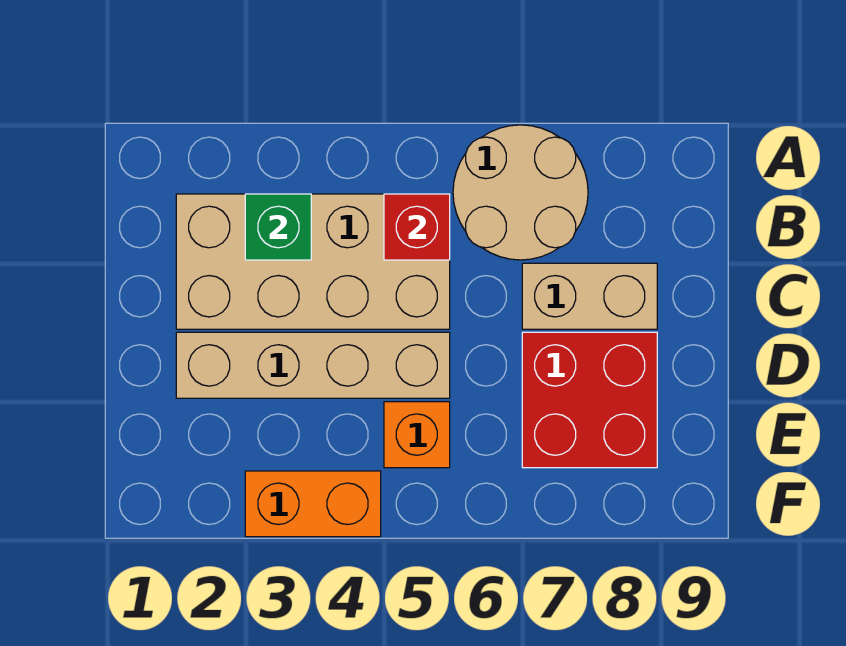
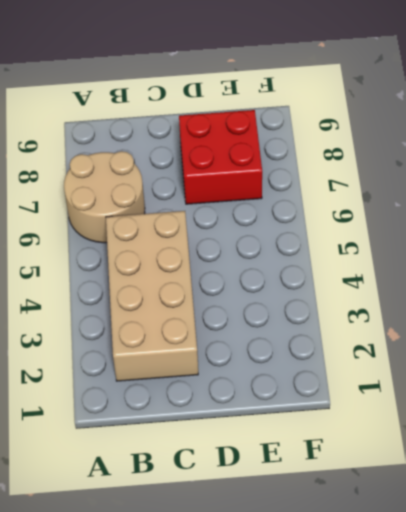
none -> tan 1x2 brick [522,263,657,329]
none -> tan 1x4 brick [176,332,450,398]

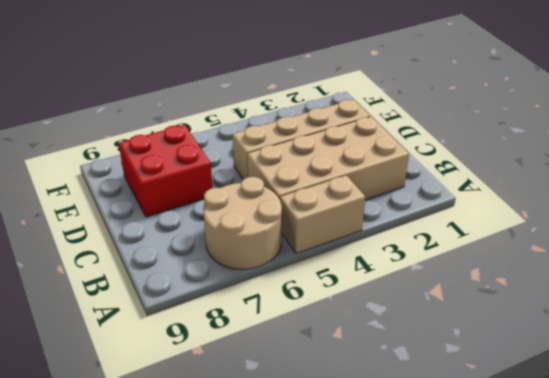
tan 1x2 brick [280,175,365,254] -> tan 1x2 brick moved to [522,263,657,329]
none -> orange 1x1 brick [384,402,450,468]
none -> orange 1x2 brick [245,471,381,537]

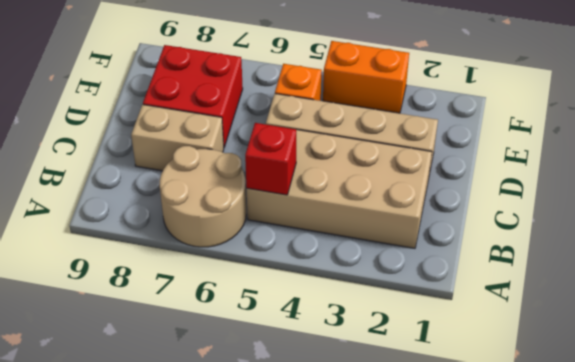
none -> green 1x1 brick [245,194,311,260]

